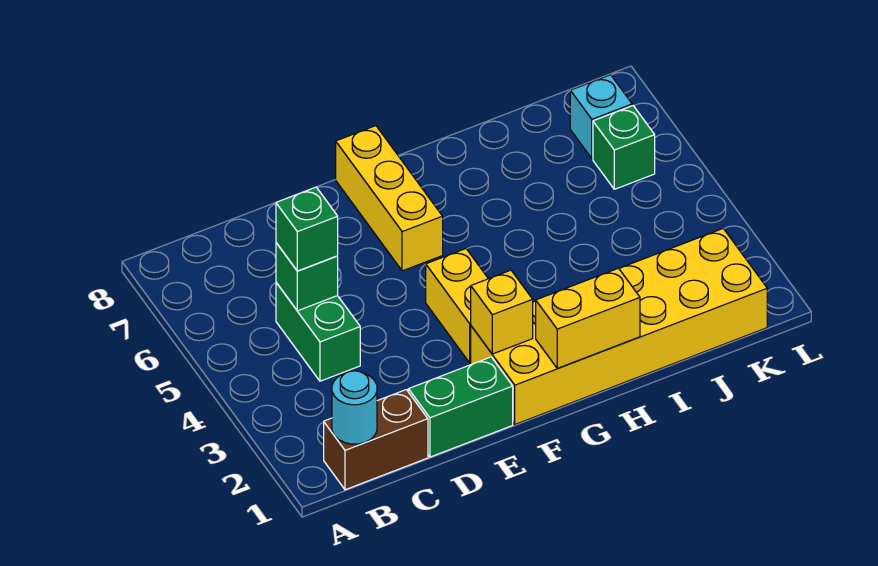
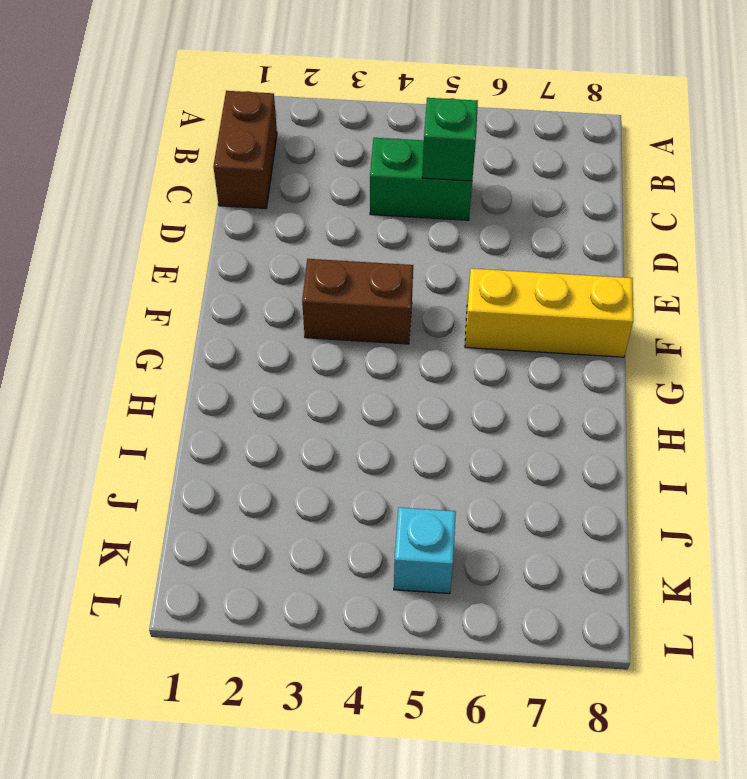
brown 1x2 brick [302,259,413,344] -> yellow 1x2 brick [426,249,488,363]
cyan 1x1 brick [394,508,456,594] -> cyan 1x1 brick moved to [570,75,632,159]
none -> green 1x2 brick [408,357,513,457]
none -> yellow 2x6 brick [471,229,767,424]
none -> green 1x1 brick [593,106,655,189]

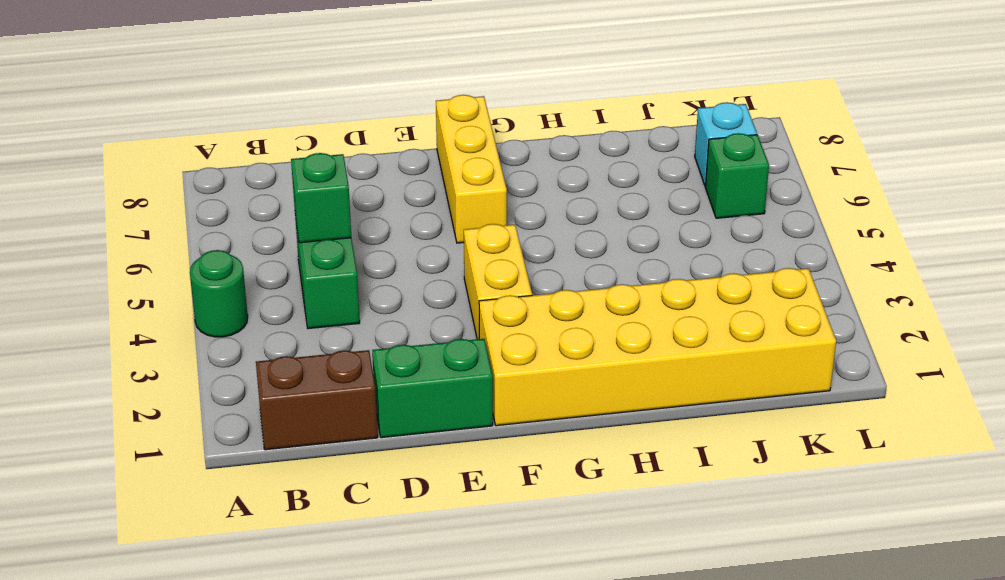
green 1x1 round brick [190,250,248,337] -> none
none -> cyan 1x1 round brick [332,371,377,444]
none -> yellow 1x1 brick [471,270,533,354]
none -> yellow 1x2 brick [535,268,640,368]

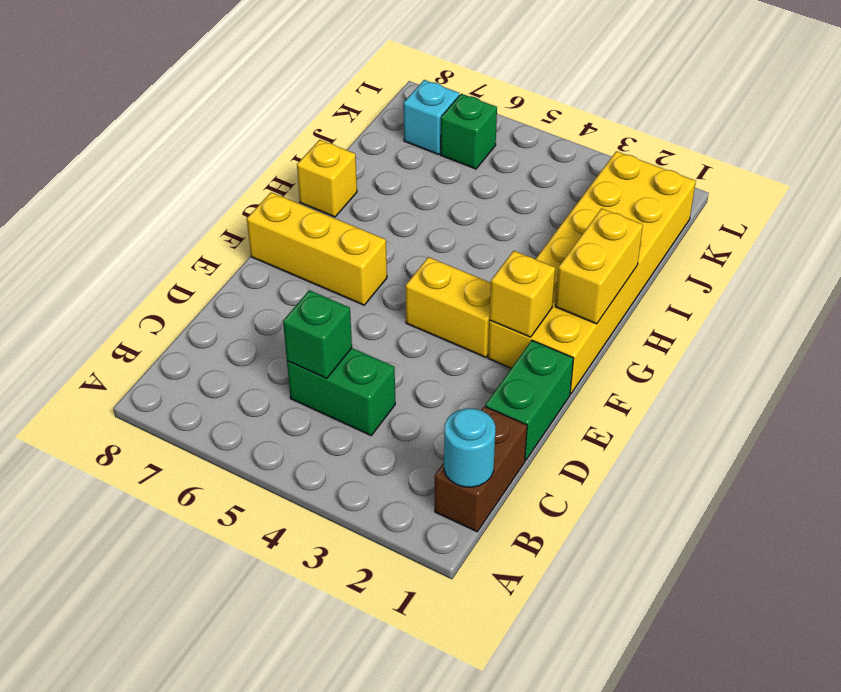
yellow 1x1 brick [297,140,357,217] -> none
none -> green 1x1 brick [276,187,338,271]

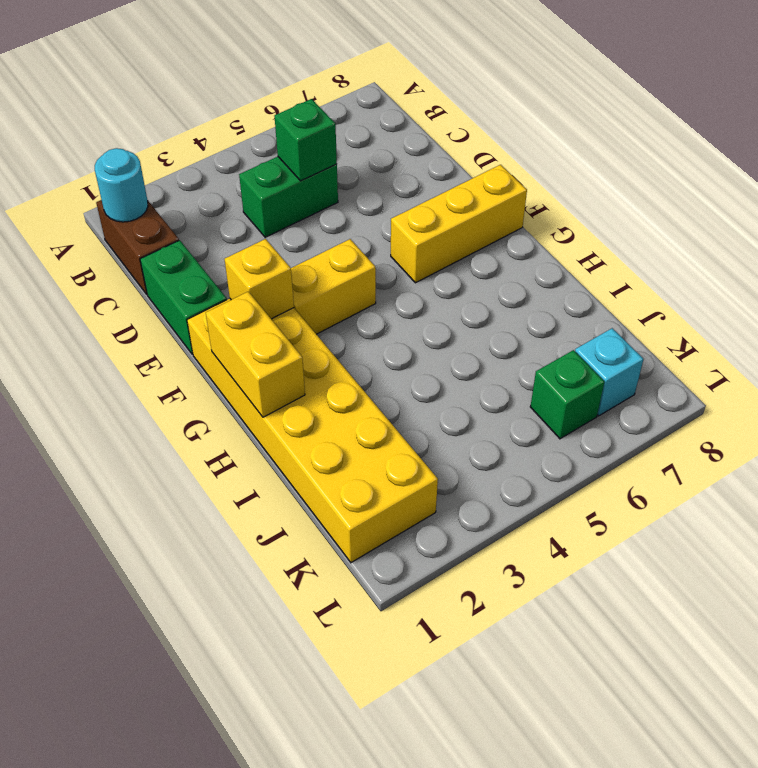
none -> green 1x1 brick [276,187,338,271]

